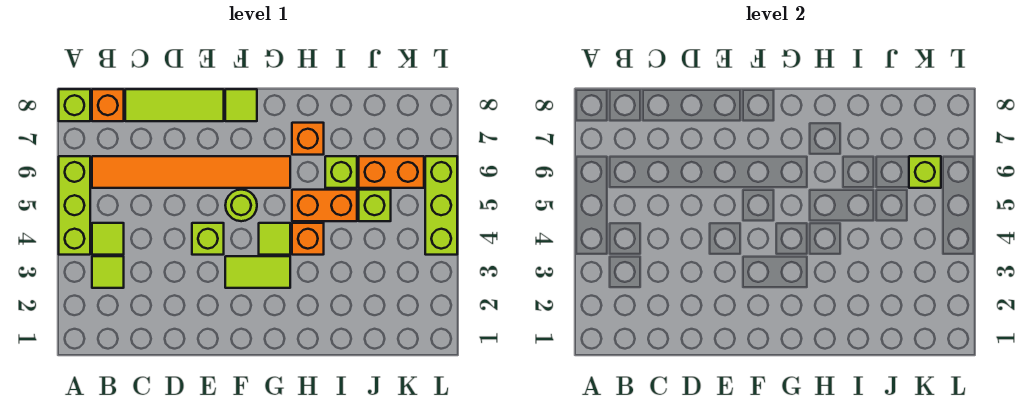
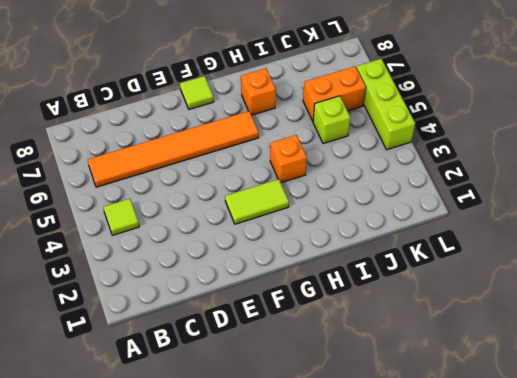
none -> lime 1x3 brick [59,156,90,255]
none -> lime 1x1 brick [59,89,90,121]
none -> lime 1x1 tile [92,256,124,288]

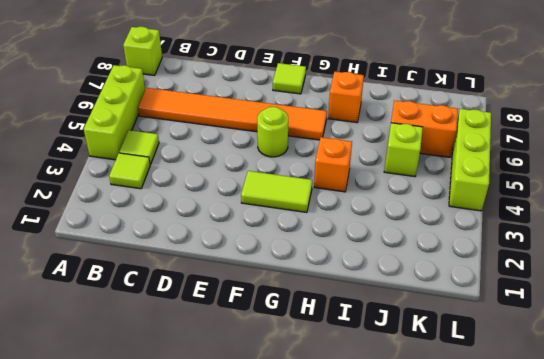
none -> orange 1x1 brick [92,89,124,121]
none -> lime 1x3 tile [125,89,224,121]
none -> lime 1x1 brick [192,223,224,255]

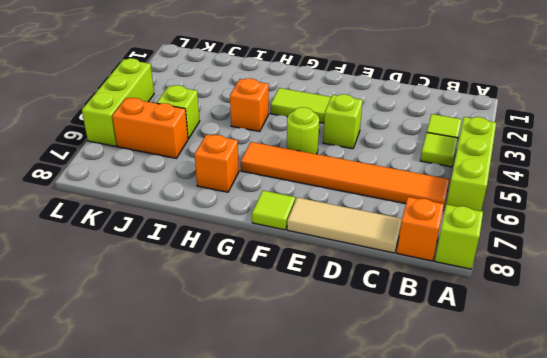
tan 1x3 tile [287,197,402,253] -> lime 1x3 tile [125,89,224,121]
none -> lime 1x1 tile [259,223,290,255]
none -> orange 1x2 brick [292,190,357,221]
none -> lime 1x1 brick [325,156,357,188]

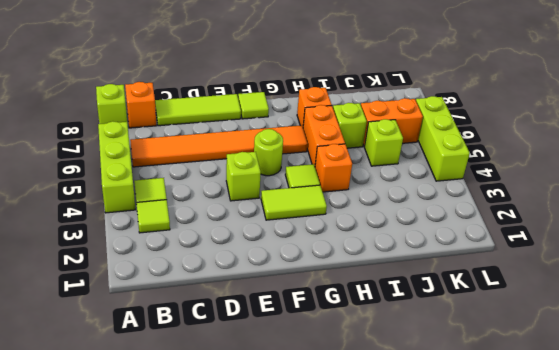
orange 1x2 brick [303,105,345,166] -> orange 1x2 brick turned to [292,190,357,221]
none -> lime 1x1 brick [909,156,941,188]

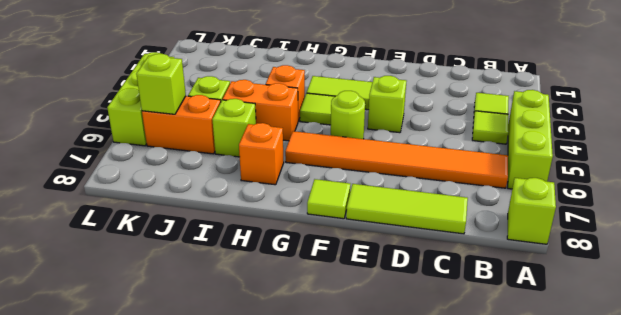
none -> orange 1x1 brick [92,89,124,121]

